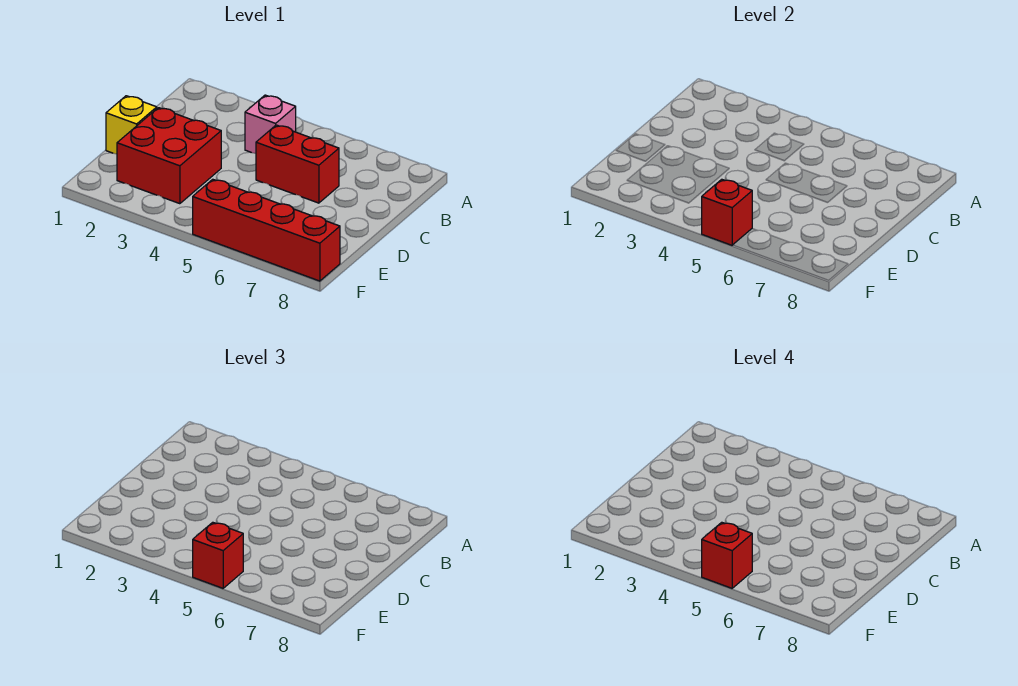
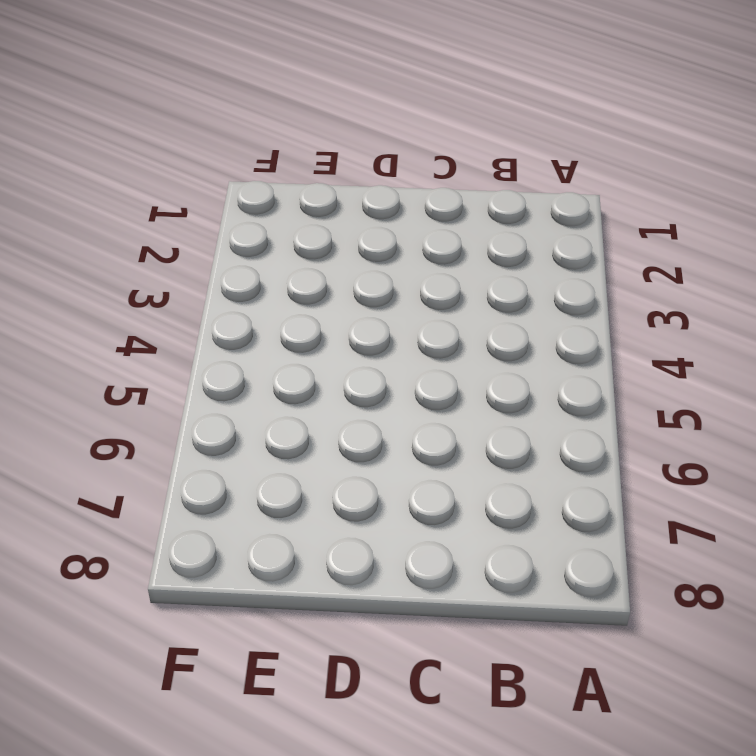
none -> pink 1x1 brick [245,95,296,153]
none -> red 1x2 brick [256,125,339,203]

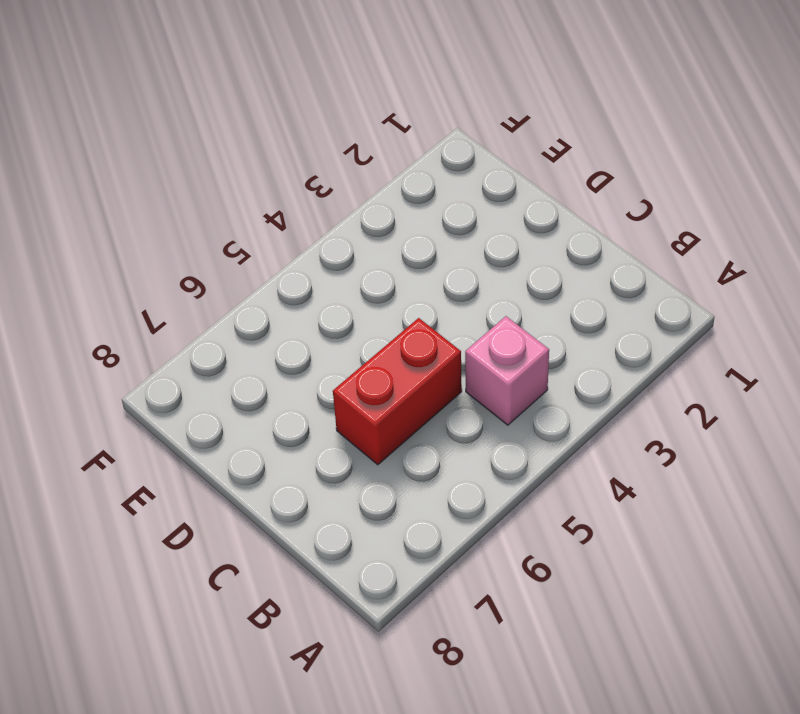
none -> yellow 1x1 brick [106,96,157,154]
none -> red 2x2 brick [117,108,221,204]

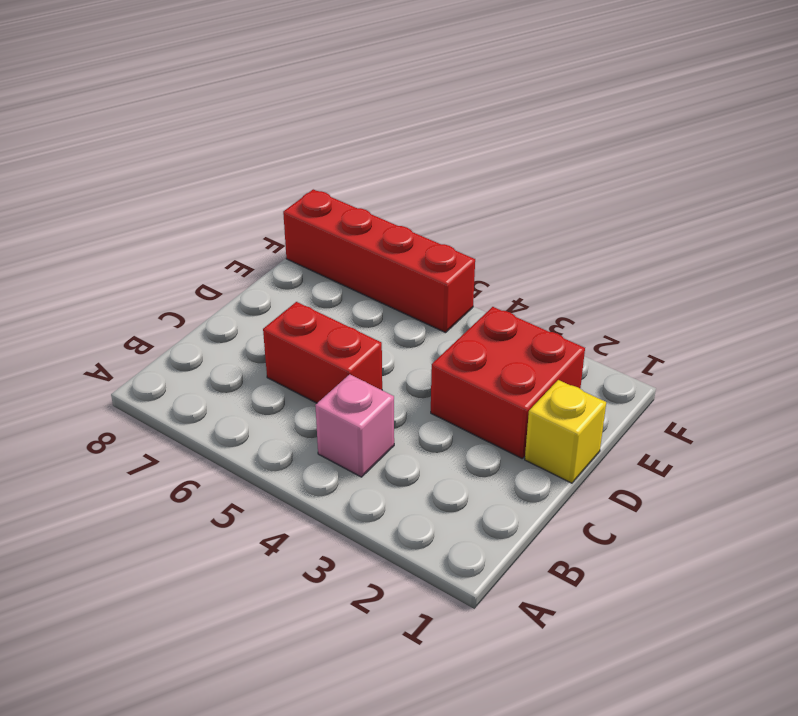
none -> red 1x1 brick [702,179,752,245]
none -> red 1x1 brick [193,522,243,588]

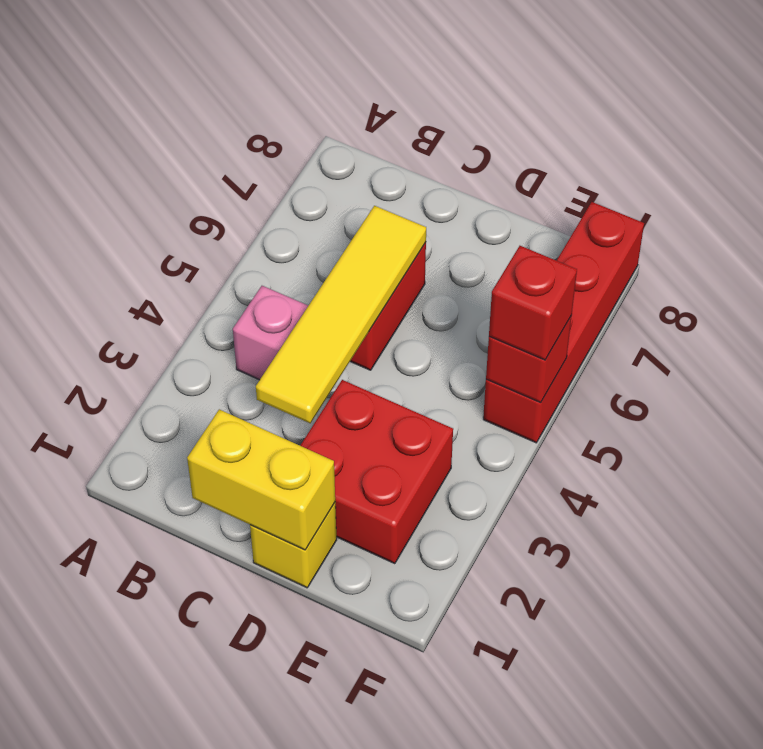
yellow 1x2 brick [187,409,335,550] -> none
yellow 1x4 tile [256,206,426,423] -> none
none -> red 1x1 brick [702,522,752,588]

